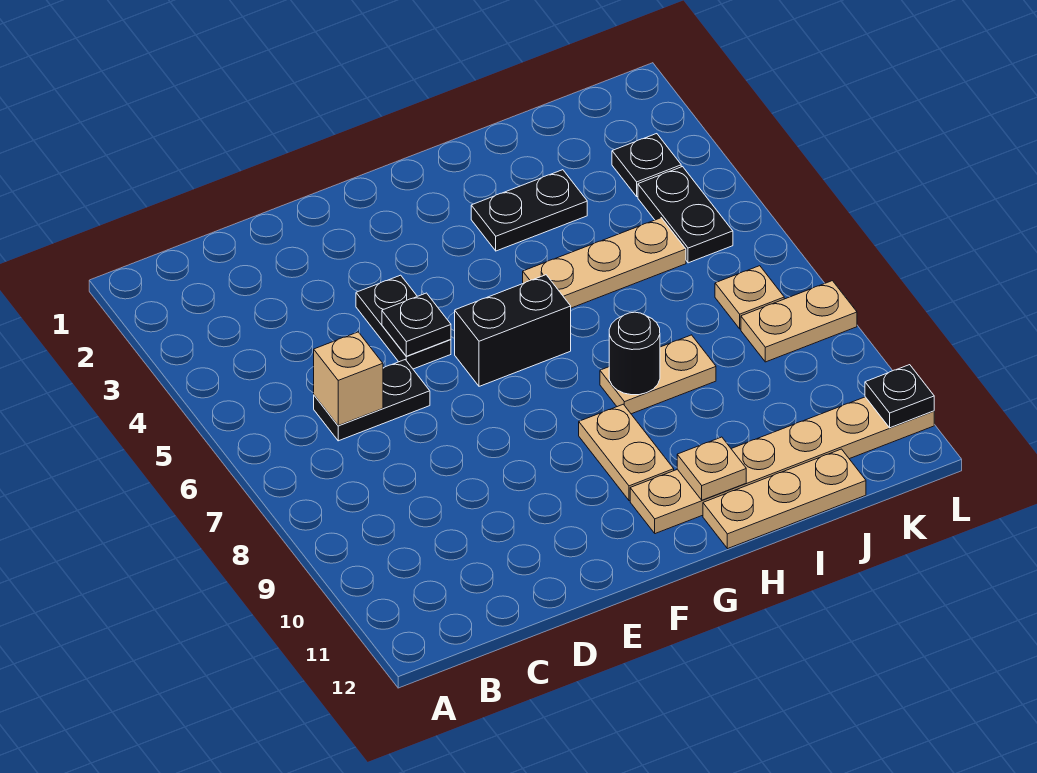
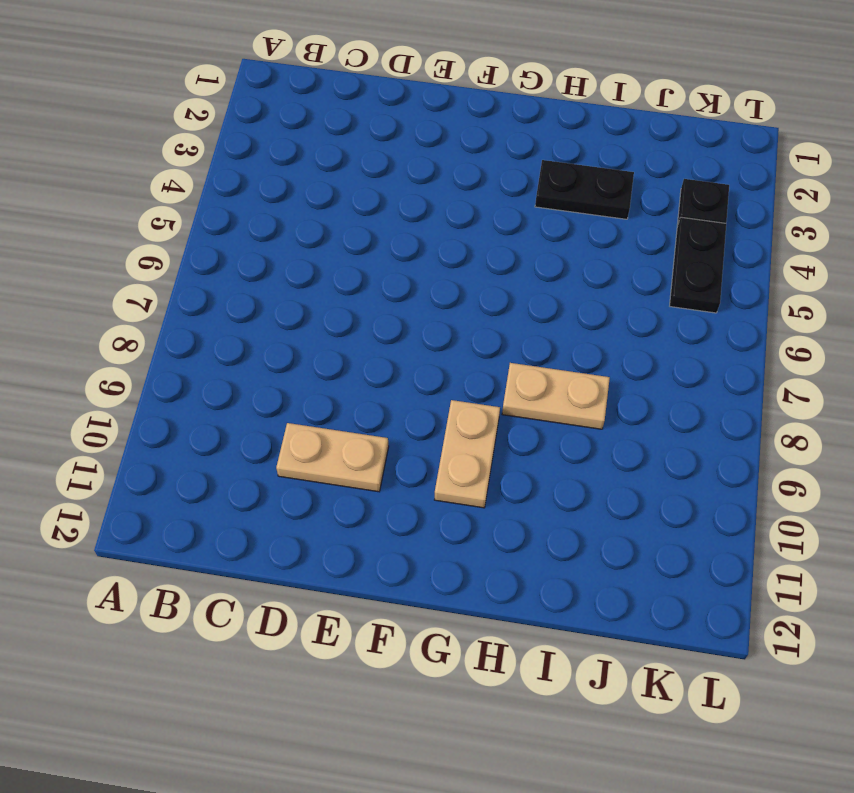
tan 1x2 plate [276,423,389,492] -> tan 1x2 plate moved to [741,281,857,362]
none -> black 1x2 plate [314,360,430,441]
none -> black 1x2 plate [356,275,451,369]
none -> black 1x2 brick [455,275,571,386]

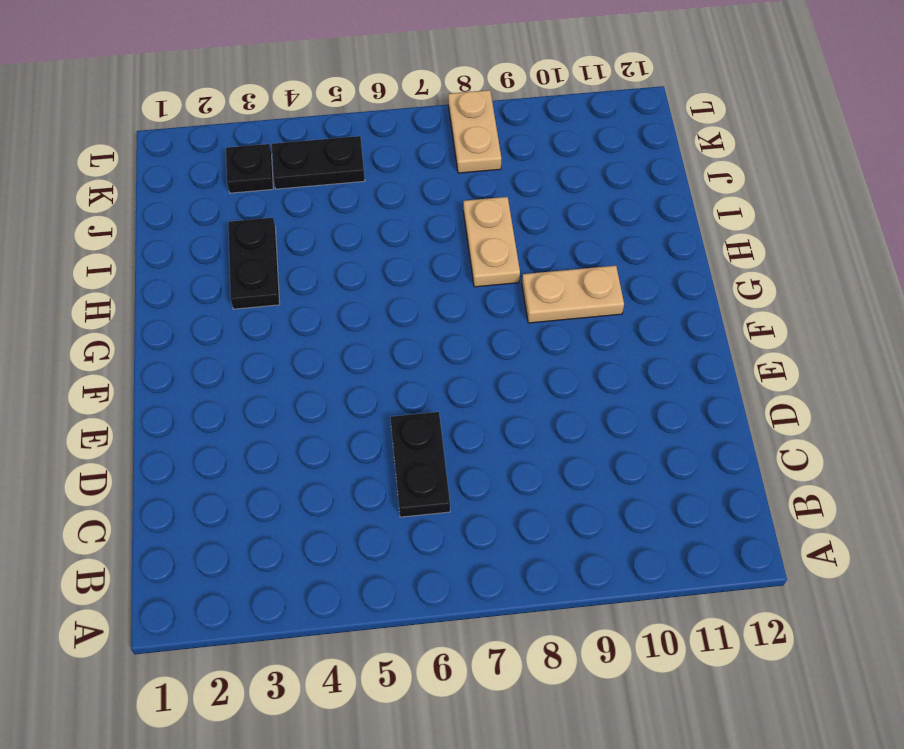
none -> black 1x2 plate [356,275,451,369]
none -> black 1x2 brick [455,275,571,386]
none -> tan 1x6 plate [630,397,934,534]

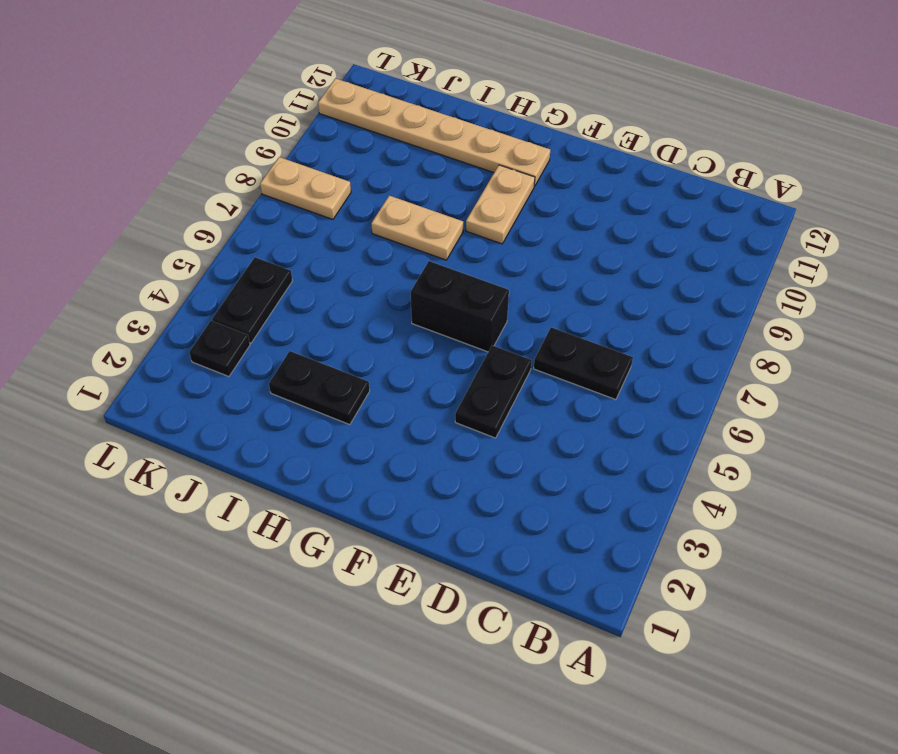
none -> tan 1x3 plate [523,218,686,308]
none -> tan 1x3 plate [703,449,866,549]
none -> tan 1x1 plate [715,266,784,329]

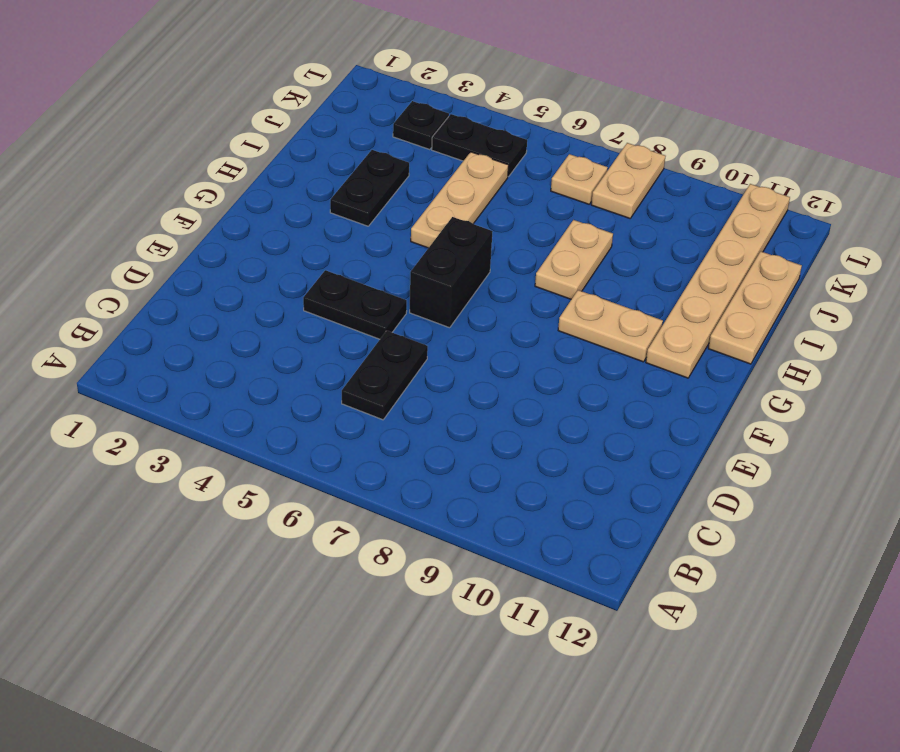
none -> tan 1x1 brick [314,332,383,426]
none -> black 1x1 plate [382,293,451,356]
none -> black 1x1 round brick [609,312,660,395]

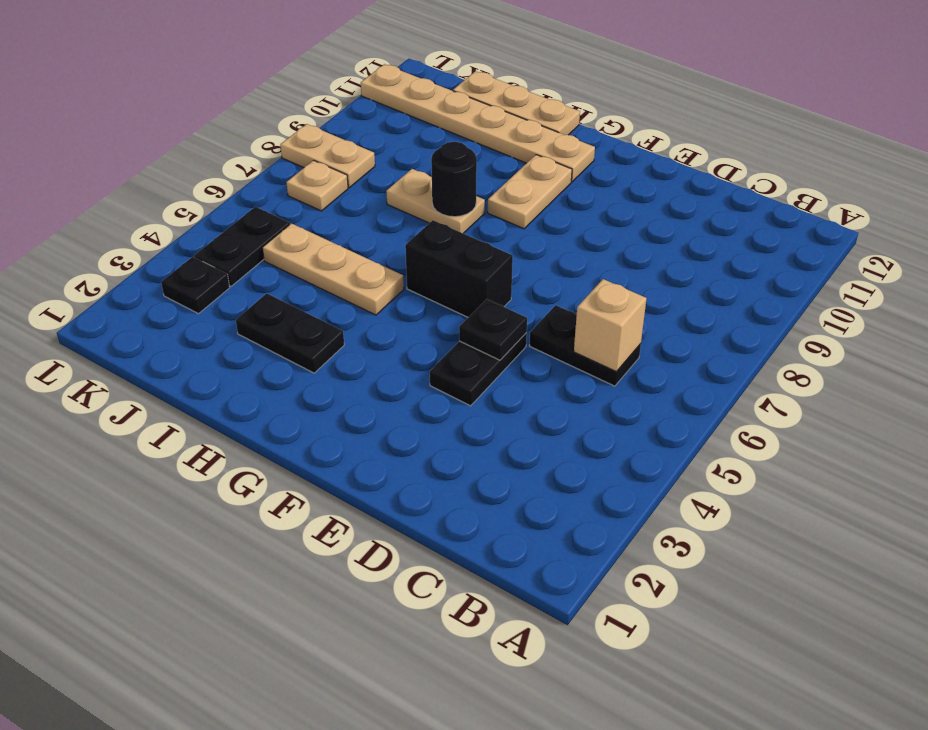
none -> tan 1x1 plate [677,437,746,500]
none -> black 1x1 plate [865,365,934,428]

